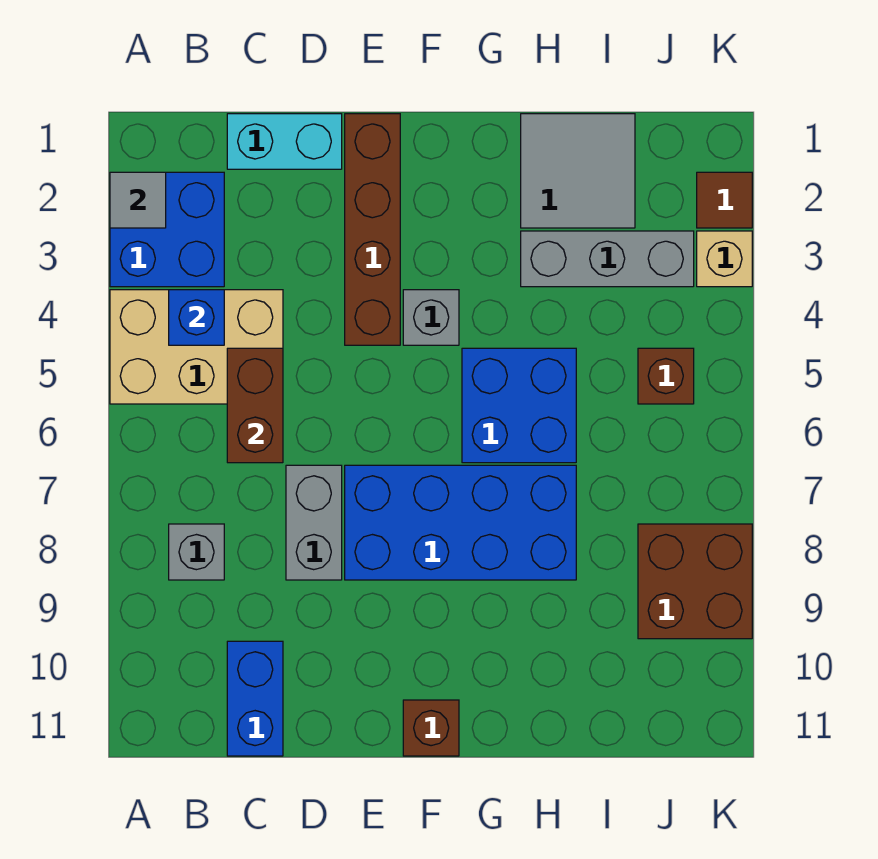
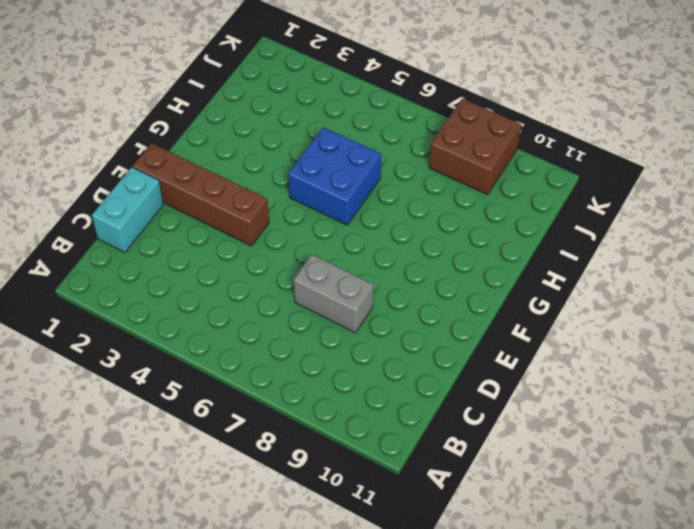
none -> blue 2x2 brick [110,172,224,287]
none -> tan 2x3 brick [110,290,283,404]
none -> grey 1x1 brick [169,524,224,580]

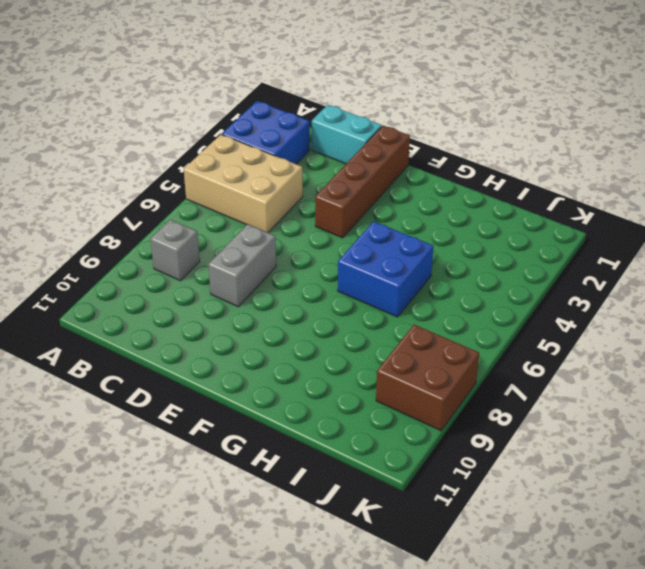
none -> blue 1x2 brick [227,641,283,756]
none -> blue 2x4 brick [345,465,576,580]
none -> grey 1x1 brick [403,290,459,345]

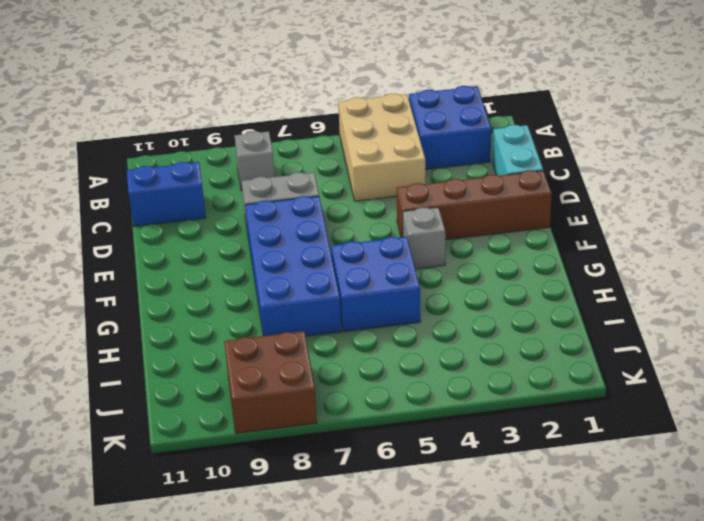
none -> brown 1x1 brick [403,700,459,756]
none -> grey 2x2 tile [521,114,635,228]
none -> grey 1x3 brick [521,231,694,287]

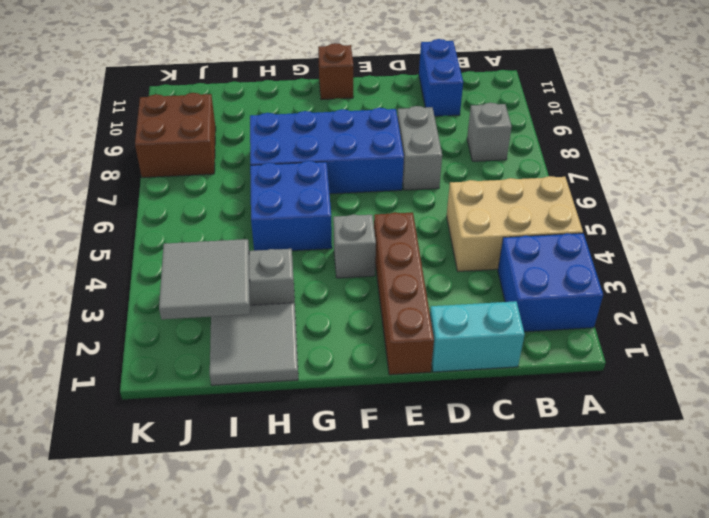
grey 2x2 tile [159,239,250,319] -> none
none -> brown 1x1 brick [638,348,694,404]
none -> brown 1x1 tile [697,172,752,228]
none -> tan 1x1 brick [697,231,752,287]

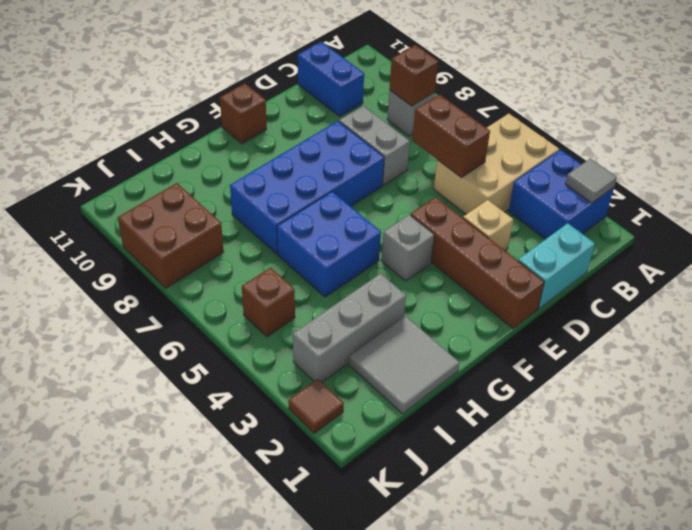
brown 1x1 brick [390,45,438,106] -> none
tan 1x1 brick [463,200,513,250] -> tan 1x1 brick moved to [697,231,752,287]
none -> blue 1x1 brick [169,290,224,345]

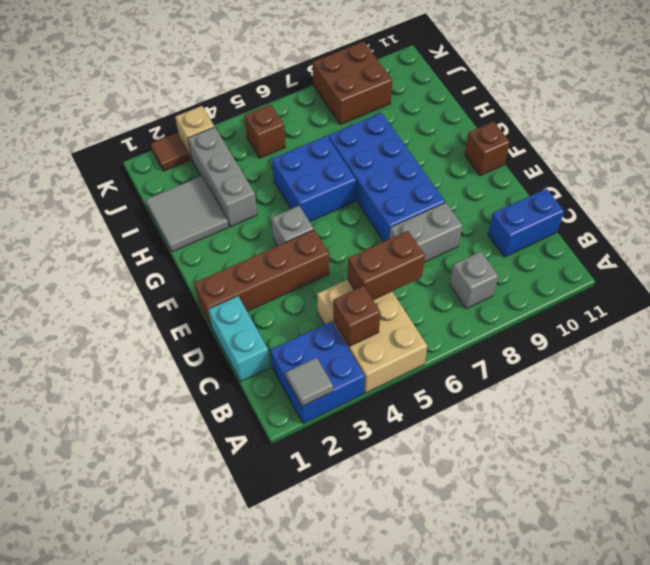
brown 1x1 brick [333,286,381,346] -> blue 1x1 brick [169,290,224,345]

